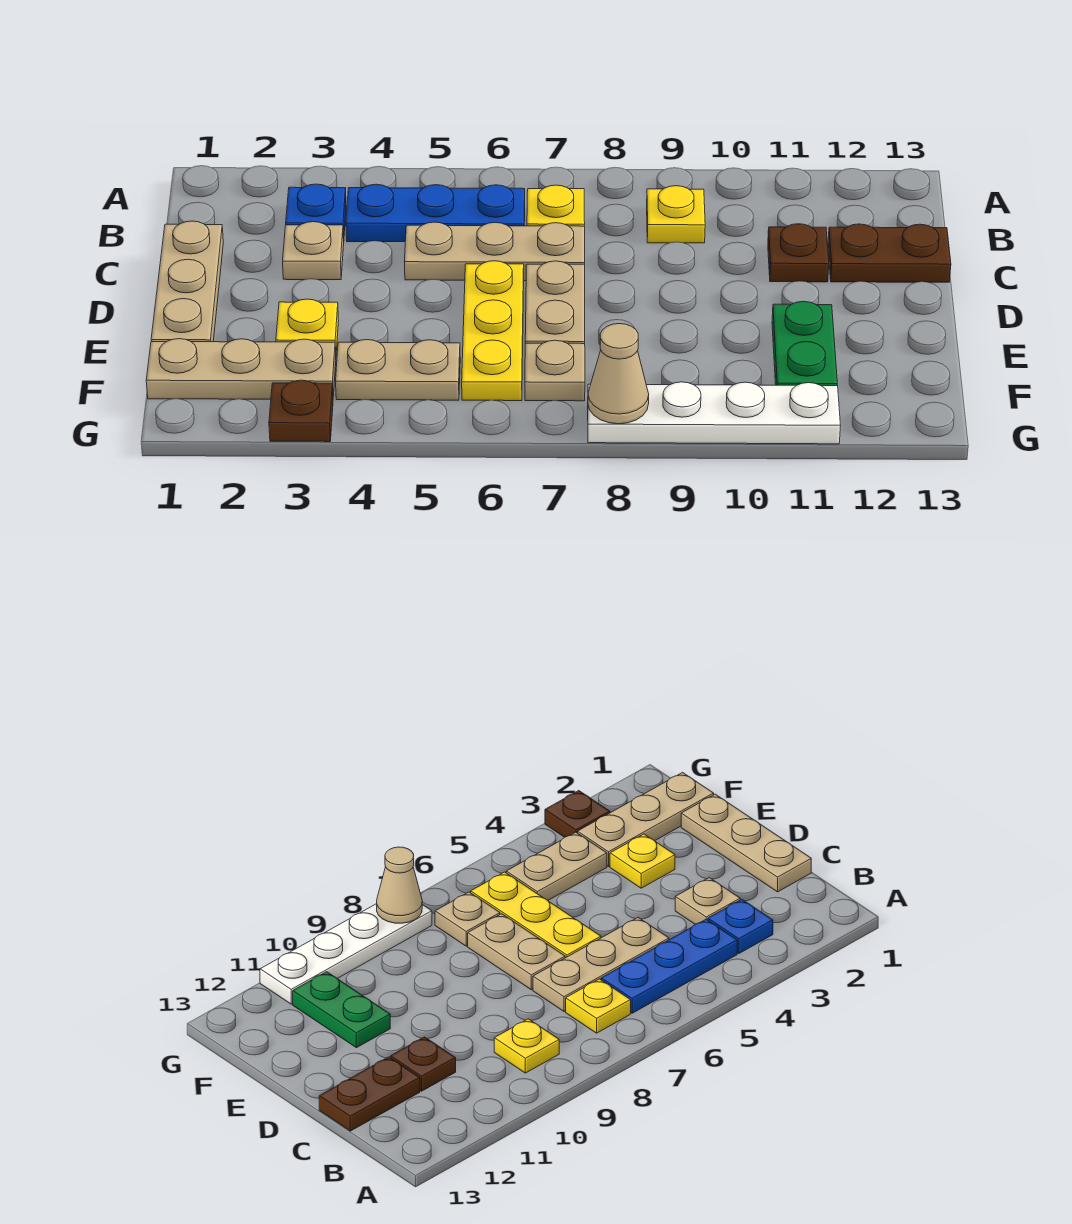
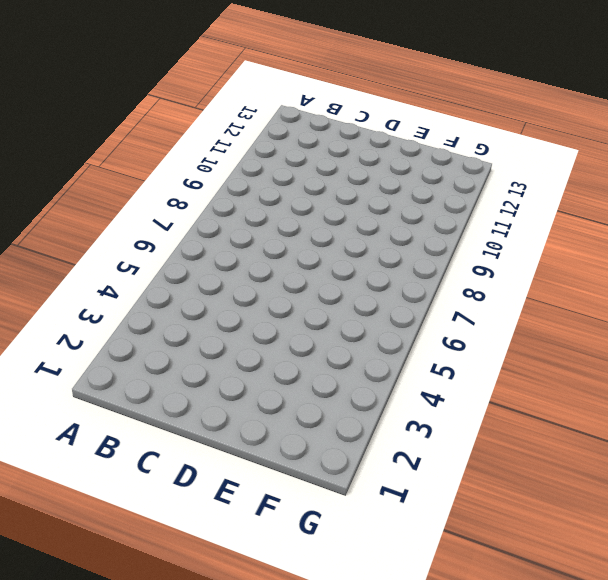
none -> blue 1x1 plate [286,184,346,238]
none -> blue 1x3 plate [346,184,525,242]
none -> yellow 1x1 plate [527,185,585,226]

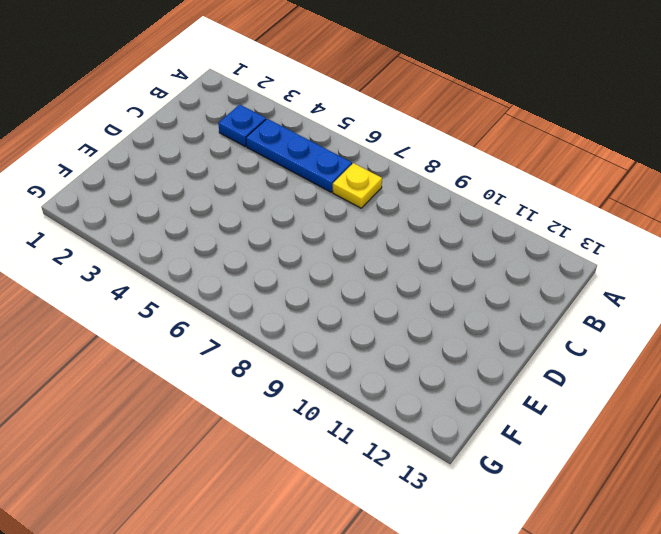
none -> yellow 1x1 plate [647,186,705,243]
none -> tan 1x3 plate [151,221,223,342]
none -> tan 1x1 plate [283,222,344,280]

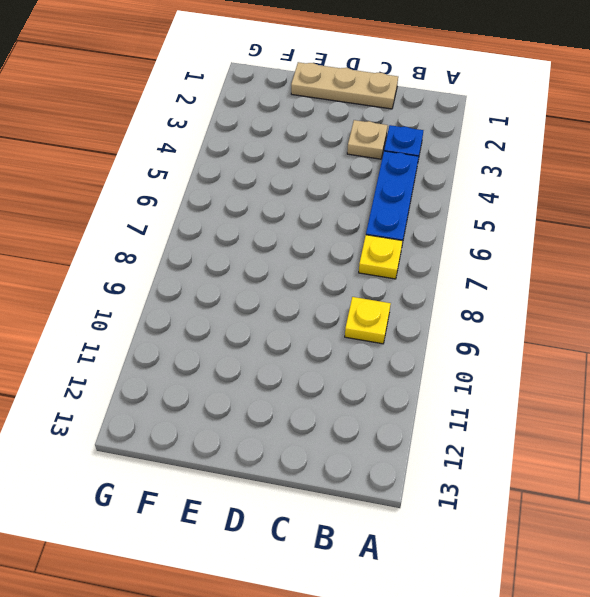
none -> tan 1x3 plate [405,222,585,281]
none -> brown 1x1 plate [768,224,829,282]
none -> brown 1x2 plate [828,224,951,282]

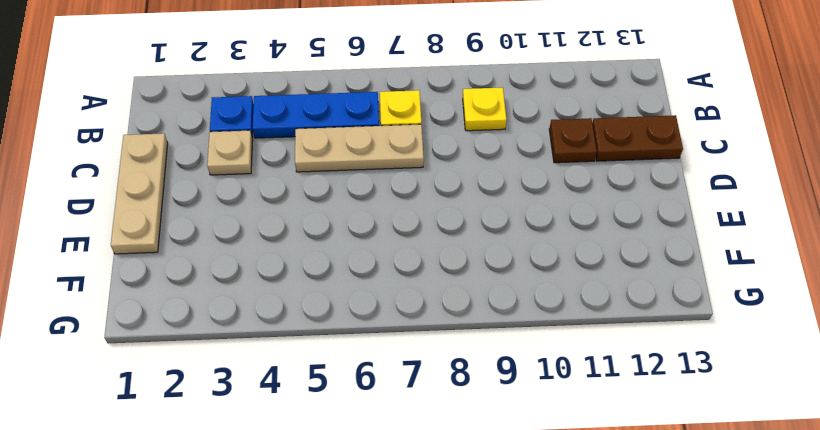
none -> yellow 1x3 plate [462,261,524,401]
none -> tan 1x2 plate [525,261,585,344]
none -> yellow 1x1 plate [276,299,339,351]

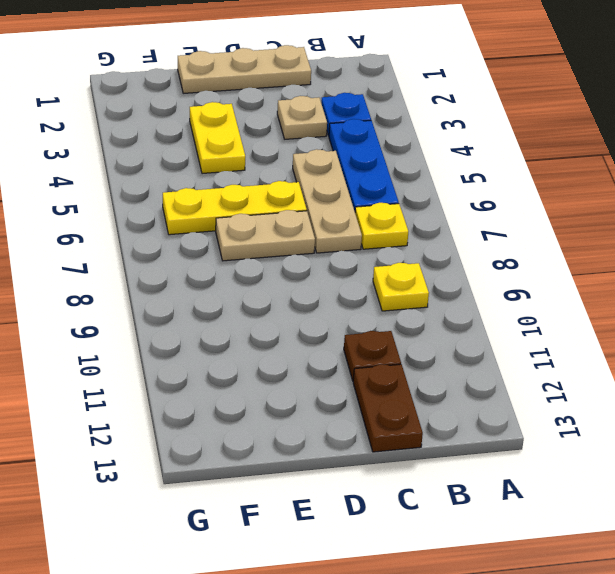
yellow 1x2 plate [190,102,245,174] -> yellow 1x1 plate [276,299,339,351]
none -> green 1x2 plate [772,301,837,386]
none -> tan 1x3 plate [146,339,336,399]
none -> tan 1x2 plate [336,340,460,400]

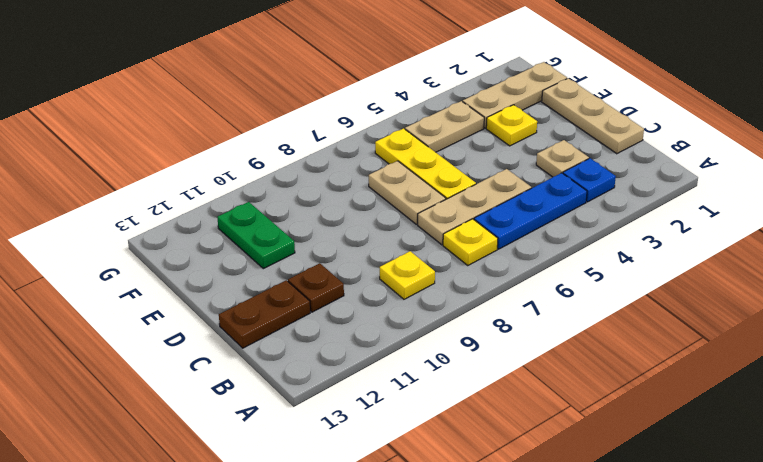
none -> tan 1x1 plate [525,340,585,401]
none -> brown 1x1 plate [269,380,333,442]
none -> white 1x4 plate [588,382,841,444]

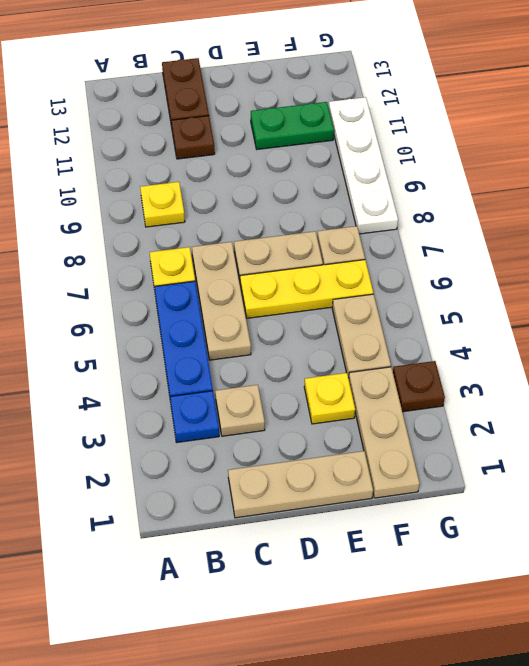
none -> tan 1x1 cone [588,324,649,424]

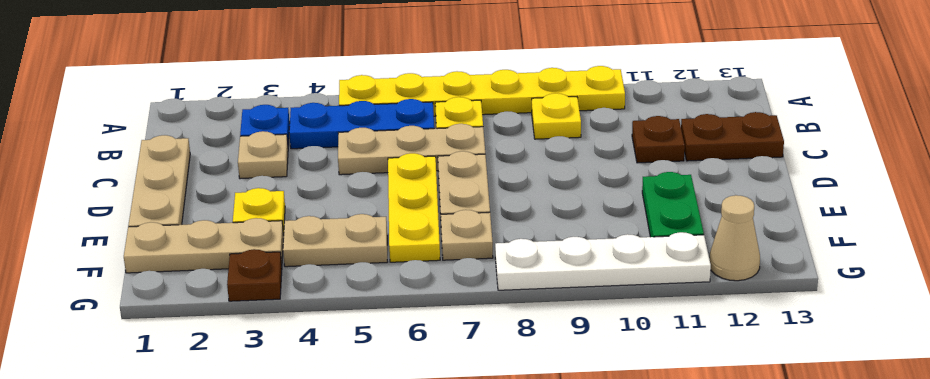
yellow 1x6 plate [339,66,625,116] -> none
tan 1x1 cone [709,195,760,281] -> tan 1x1 cone moved to [588,324,649,424]

